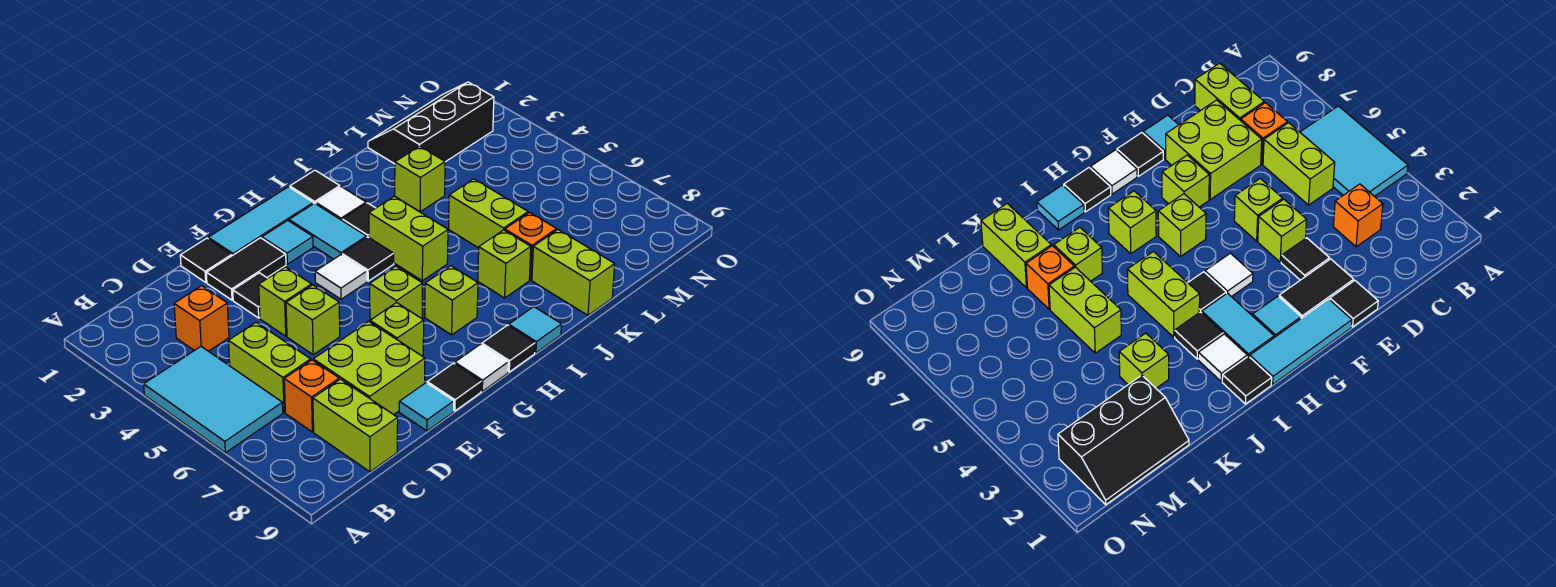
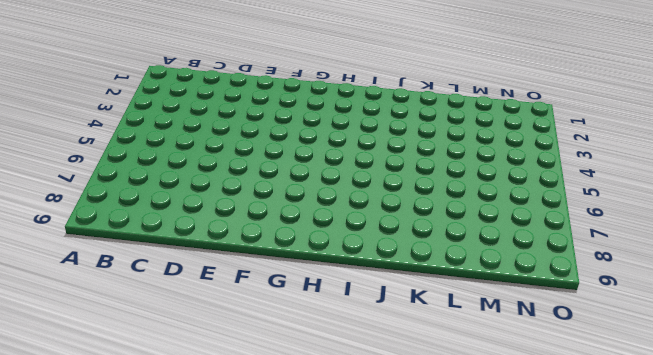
none -> cyan 2x3 tile [144,347,283,453]
none -> orange 1x1 brick [174,286,229,351]
none -> lime 1x2 brick [228,322,311,412]
none -> orange 1x1 brick [284,360,339,432]

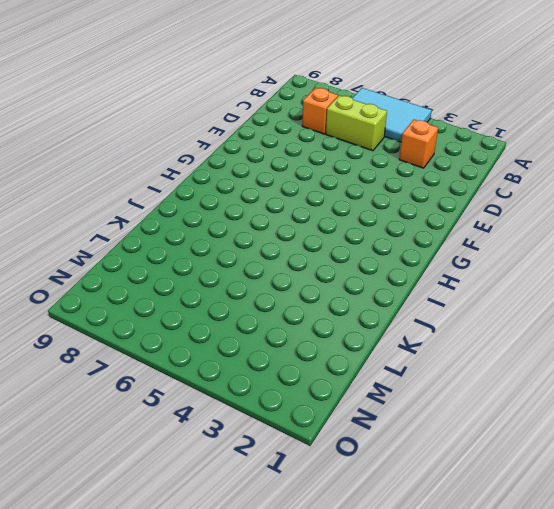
none -> lime 1x2 brick [313,379,398,472]
none -> lime 2x2 brick [313,321,425,415]
none -> black 1x1 tile [180,238,232,282]
none -> black 1x2 tile [206,238,286,300]

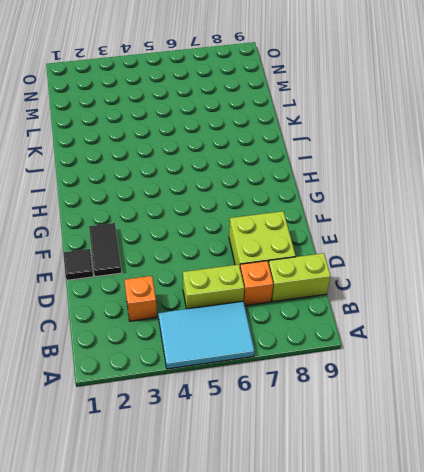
none -> black 1x1 tile [233,273,268,318]
none -> lime 1x1 brick [259,267,312,336]
none -> lime 1x1 brick [286,285,340,354]
none -> cyan 1x1 tile [399,383,454,431]

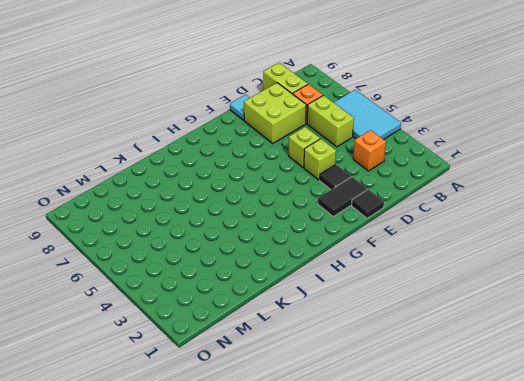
none -> cyan 1x3 tile [208,187,313,256]
none -> lime 1x1 brick [370,302,424,356]
none -> black 1x1 tile [427,363,481,411]
none -> cyan 1x1 tile [262,221,313,264]

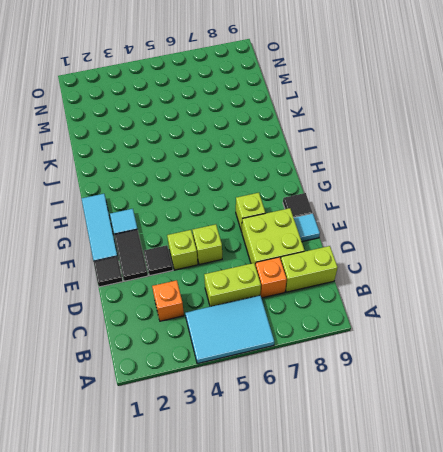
none -> white 1x1 tile [315,255,367,299]
none -> lime 1x1 brick [370,266,423,319]
none -> white 1x1 tile [455,344,508,391]
none -> cyan 1x2 tile [289,203,367,259]

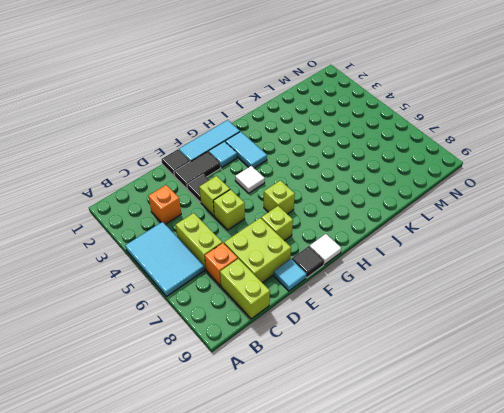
none -> black 1x1 tile [342,237,394,281]
none -> lime 1x1 brick [425,266,478,335]
none -> black 1x1 tile [482,325,535,372]
none -> black 1x1 tile [290,170,340,204]

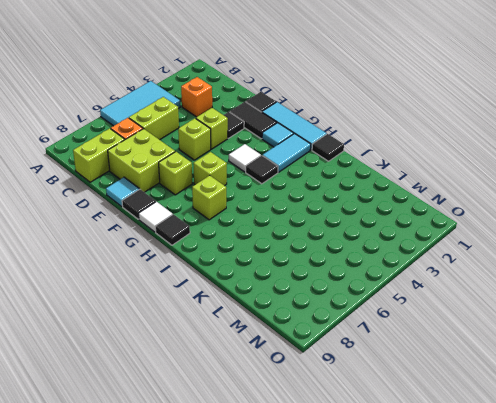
none -> white 1x1 tile [316,187,366,220]
none -> black 1x1 tile [342,203,375,237]
none -> lime 1x2 brick [369,196,448,281]
none -> cyan 1x1 tile [509,307,561,353]

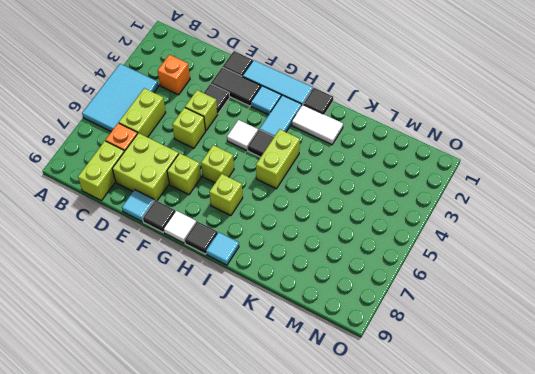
white 1x2 tile [292,105,343,145] -> white 1x1 tile [316,187,366,220]
none -> black 1x1 tile [342,203,375,237]
none -> lime 1x1 brick [478,230,531,298]
none -> lime 1x1 brick [395,146,445,212]
none -> lime 1x2 brick [449,179,528,248]

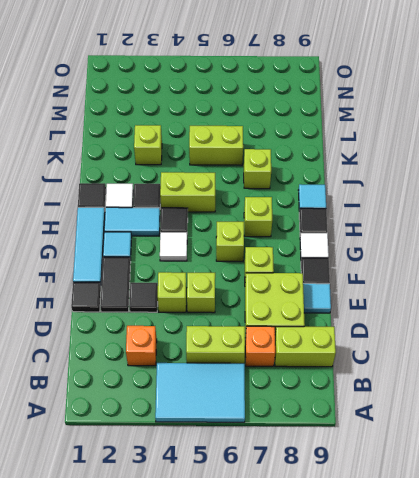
none -> orange 1x1 brick [505,212,557,280]
none -> lime 1x2 brick [532,230,615,315]
none -> black 2x3 slope [368,82,494,164]

